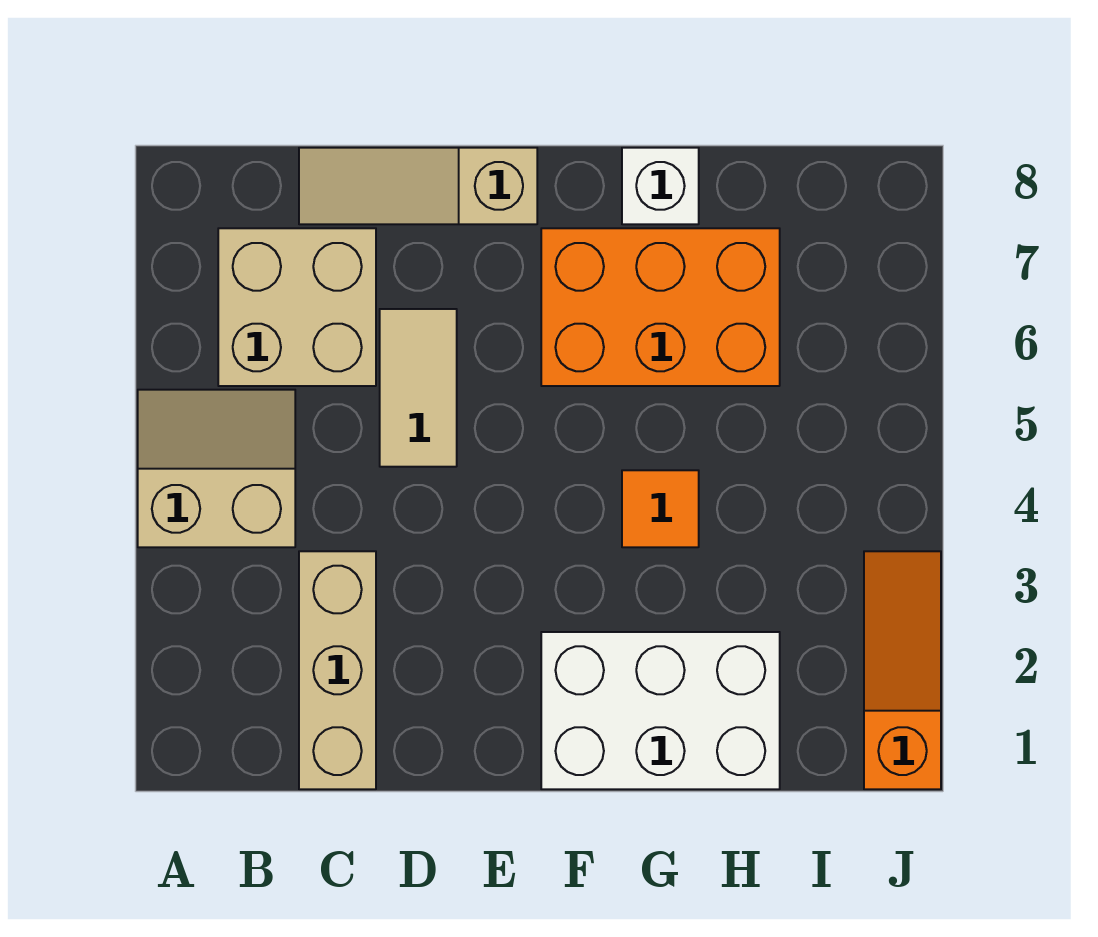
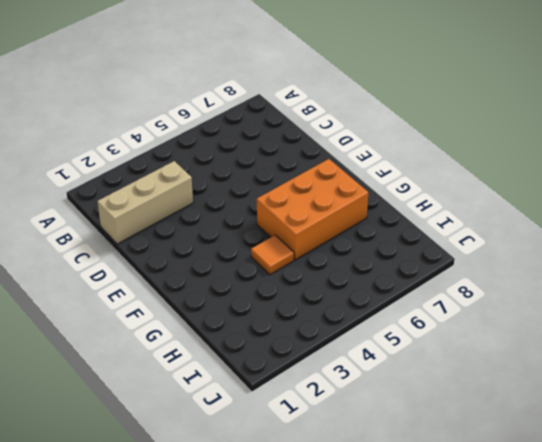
orange 2x3 brick [257,159,368,260] -> orange 2x3 brick turned to [541,228,780,386]
none -> tan 2x2 slope [138,390,295,547]
none -> tan 2x2 brick [218,228,376,386]

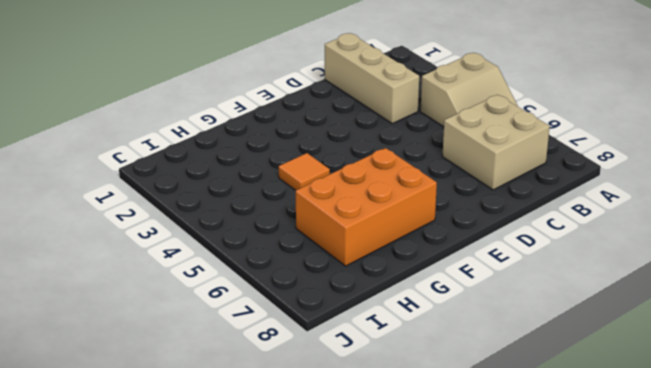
none -> tan 1x3 slope [299,148,537,224]
none -> tan 1x2 tile [380,309,457,467]

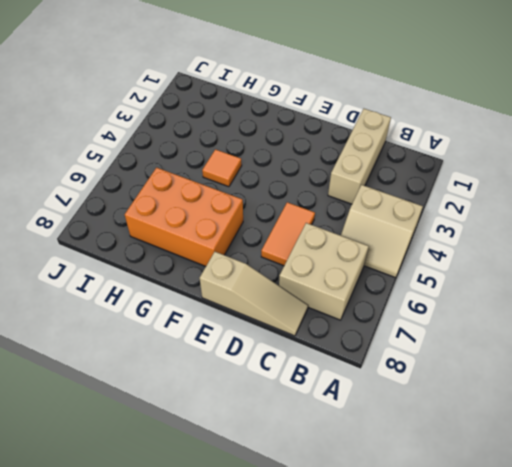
orange 1x2 tile [261,202,315,266] -> tan 1x2 tile [380,309,457,467]
none -> white 2x3 brick [541,632,780,789]
none -> white 1x1 brick [622,148,699,224]

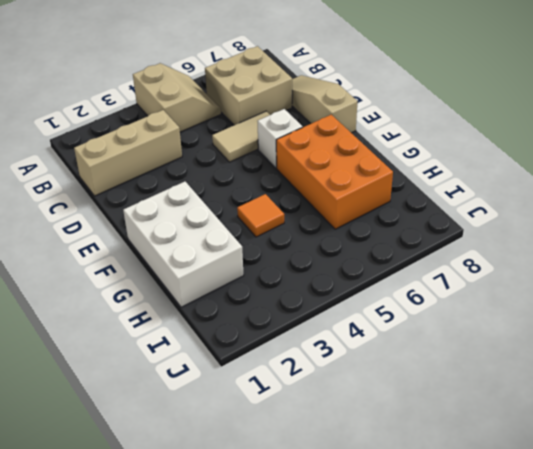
white 1x1 brick [257,109,303,168] -> white 1x1 brick moved to [622,148,699,224]
none -> orange 1x3 slope [864,551,941,789]

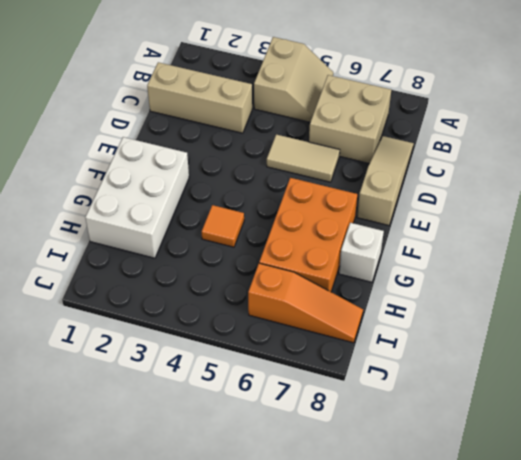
orange 1x3 slope [248,263,363,343] -> orange 1x3 slope moved to [864,551,941,789]

